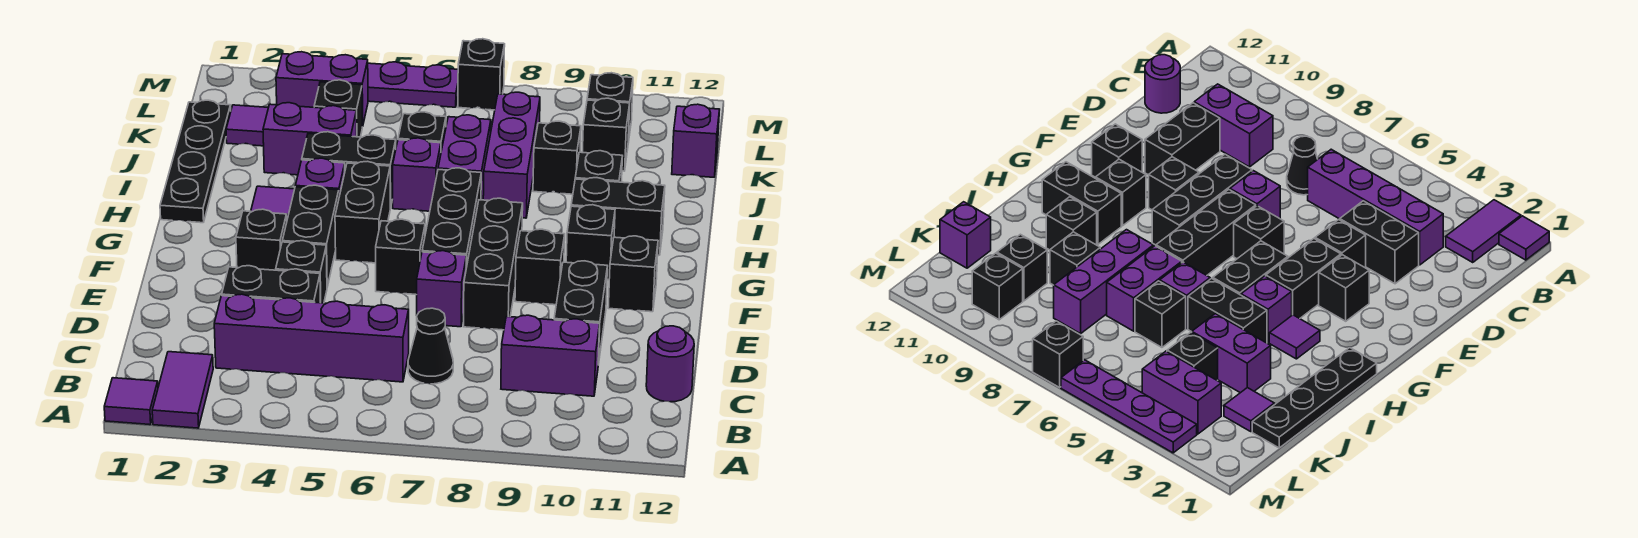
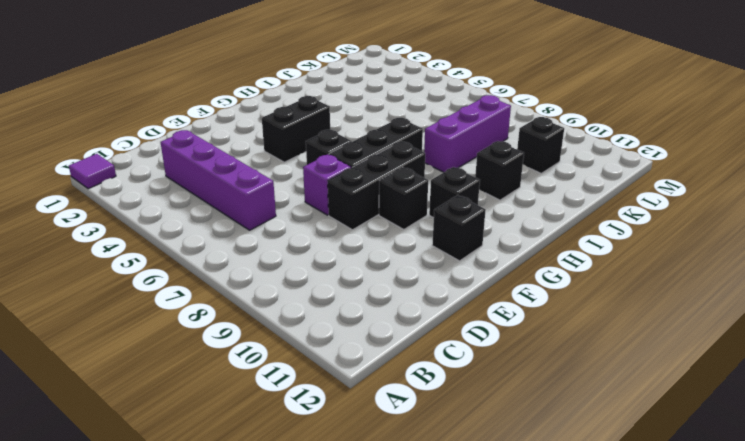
none -> purple 1x2 tile [152,352,213,428]
none -> black 1x1 cone [408,308,453,384]
none -> purple 1x2 brick [501,315,600,396]
none -> purple 1x1 round brick [646,326,694,402]

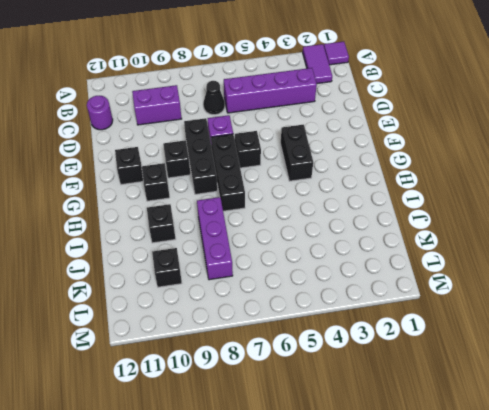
none -> black 1x2 brick [222,266,321,303]
none -> black 1x2 brick [554,261,608,365]
none -> black 1x1 brick [276,241,327,303]
none -> black 1x1 brick [236,209,287,270]

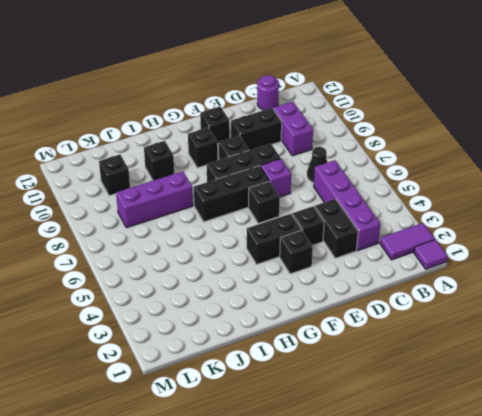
none -> black 1x2 brick [335,161,390,263]
none -> black 1x4 plate [160,100,231,223]
none -> purple 1x1 tile [251,186,294,219]
none -> purple 1x1 brick [295,158,345,196]

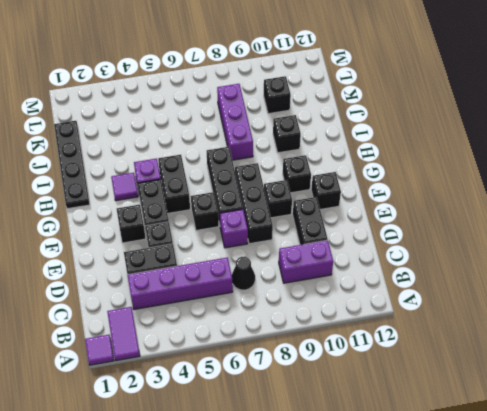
none -> purple 1x1 round brick [646,326,694,402]
none -> black 1x2 brick [571,178,665,255]
none -> black 1x2 brick [302,132,396,208]
none -> purple 1x1 brick [393,138,441,211]

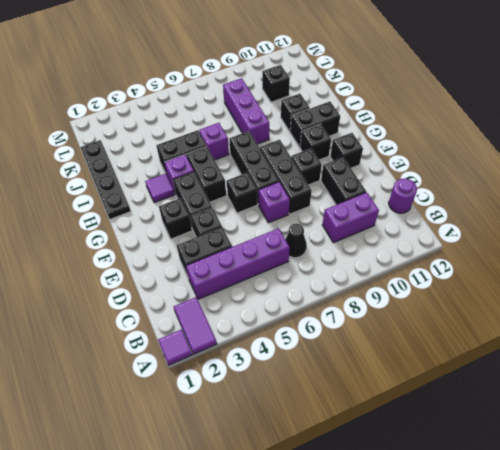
none -> purple 1x2 brick [438,115,491,200]
none -> purple 1x2 brick [263,103,357,175]
none -> black 1x1 brick [398,112,446,151]
none -> black 1x1 brick [533,121,581,194]

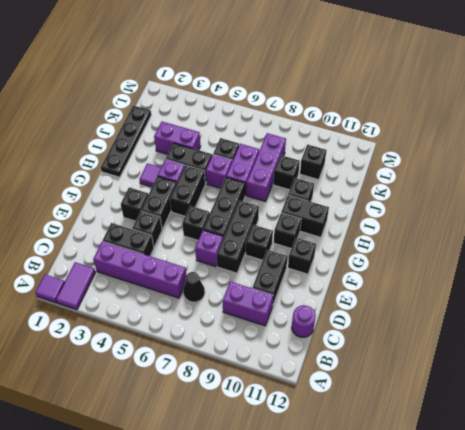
none -> purple 1x1 tile [226,105,268,146]
none -> black 1x1 brick [314,80,362,137]
none -> purple 1x1 brick [672,104,720,177]
none -> purple 1x2 brick [276,52,368,126]

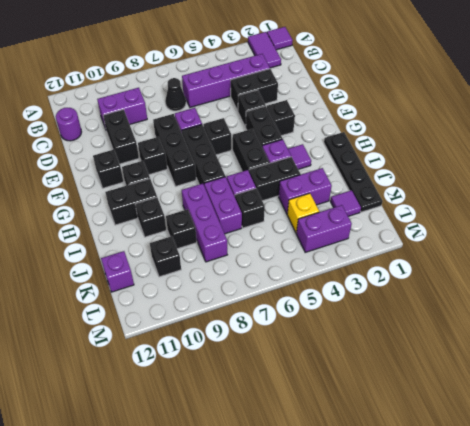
yellow 1x1 brick [287,193,319,233] -> black 1x1 brick [314,80,362,137]
none -> black 1x1 brick [587,73,633,143]
none -> purple 1x4 plate [368,62,458,107]
none -> black 1x1 brick [458,39,505,110]

